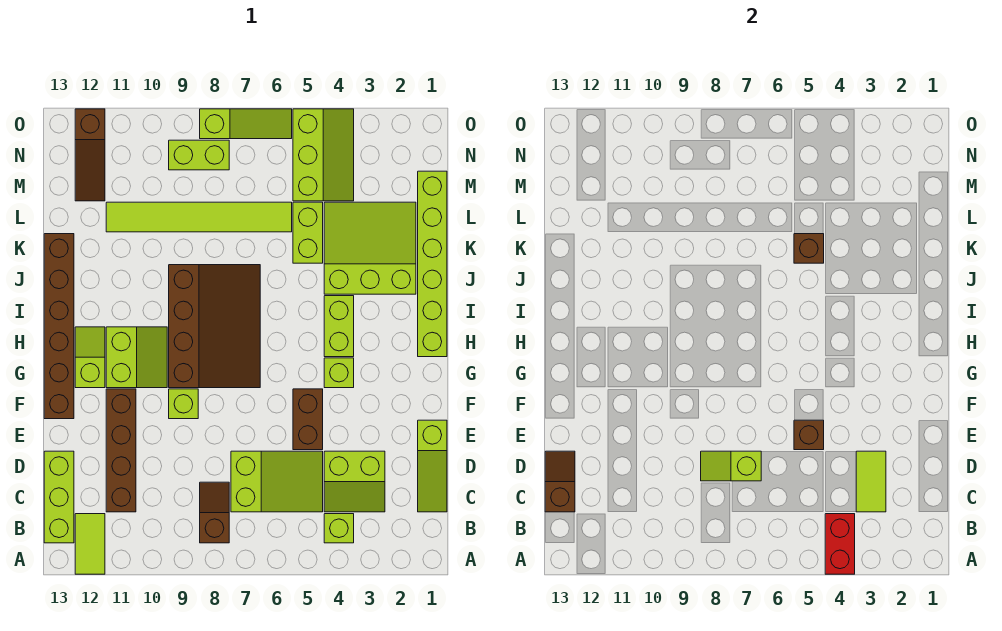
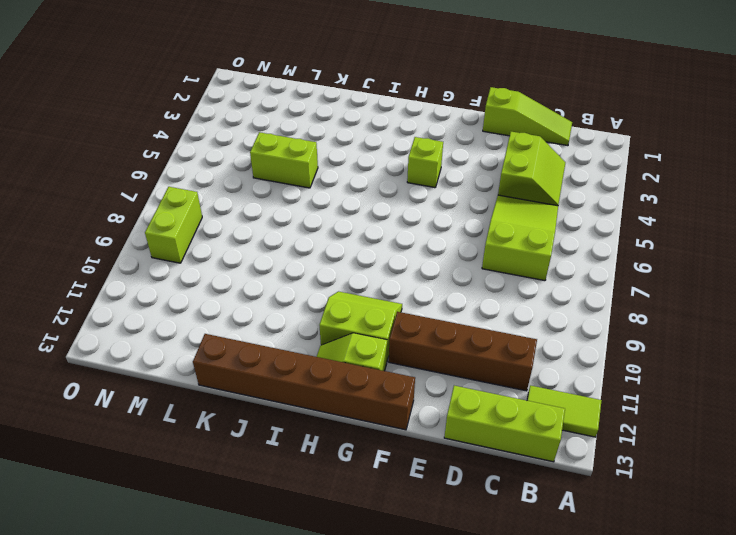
none -> lime 1x1 brick [324,514,354,543]
none -> brown 1x2 slope [200,482,229,543]
none -> brown 1x2 brick [293,389,323,450]
none -> lime 1x1 brick [169,389,198,419]

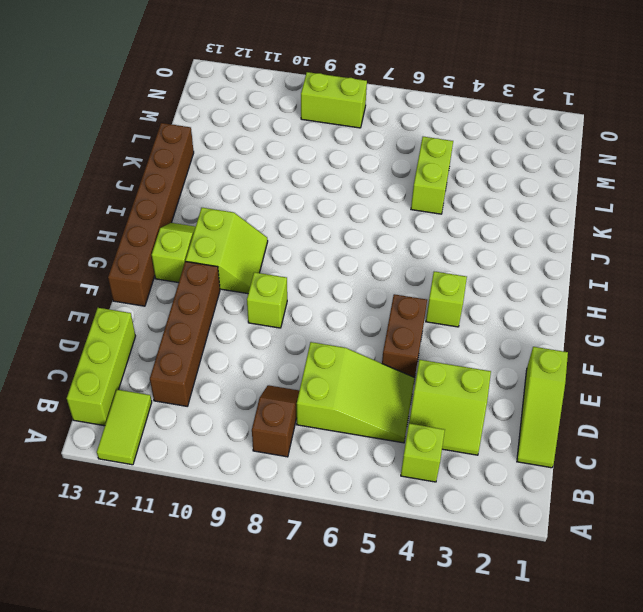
none -> brown 3x4 slope [169,265,260,388]
none -> lime 1x6 brick [418,171,447,357]
none -> lime 1x2 brick [324,296,354,357]
none -> lime 3x3 slope [324,202,416,294]

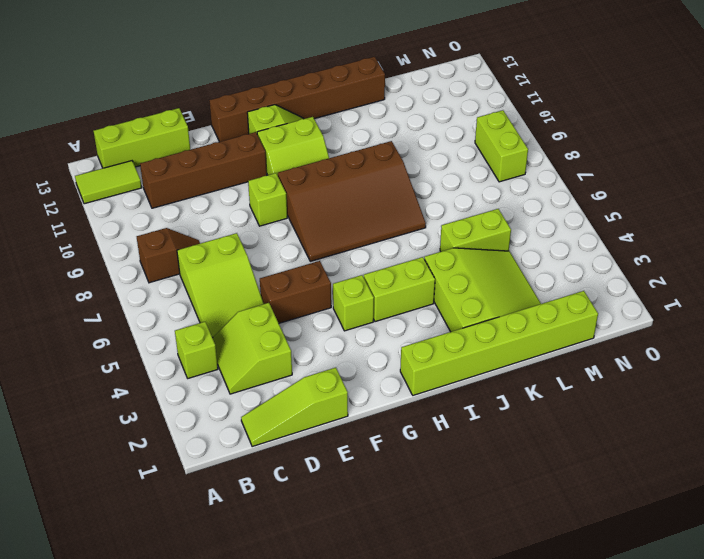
none -> lime 1x6 tile [106,202,292,232]
none -> lime 2x3 slope [293,109,354,201]
none -> brown 1x3 slope [75,109,105,201]
none -> lime 1x3 slope [200,109,292,139]

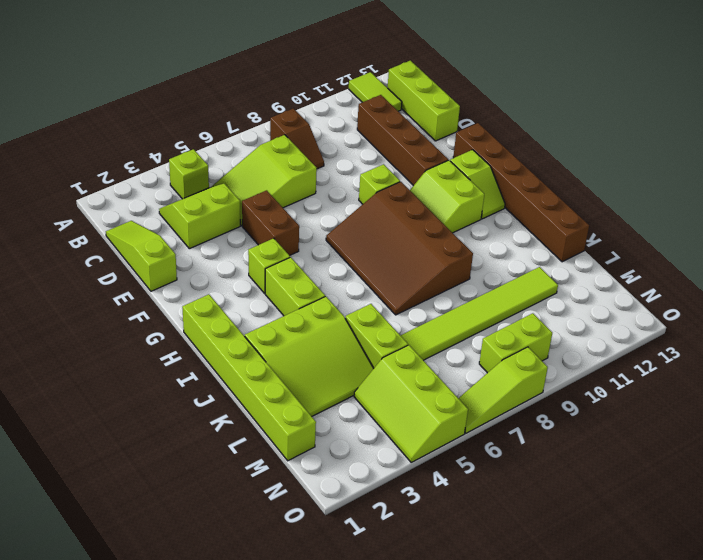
none -> brown 1x3 slope [75,109,105,201]
none -> red 1x2 brick [825,514,855,574]
none -> lime 1x2 tile [856,451,886,512]
none -> brown 1x2 slope [545,451,575,512]

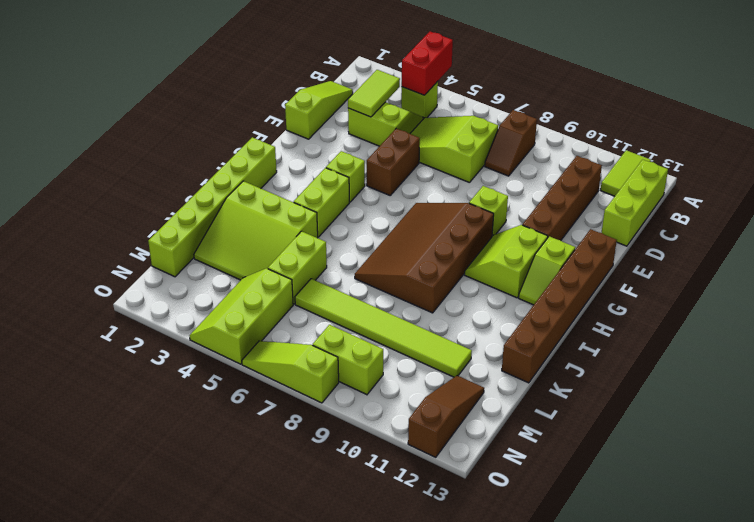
none -> brown 1x2 slope [545,451,575,512]
none -> lime 1x2 slope [701,451,761,481]
none -> brown 1x1 brick [794,420,824,450]
none -> brown 1x1 brick [794,234,824,263]

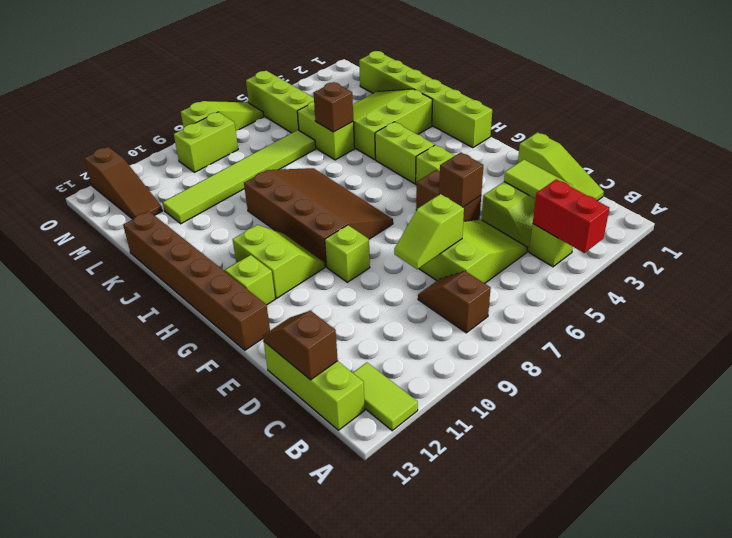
none -> brown 1x4 brick [106,389,136,512]

